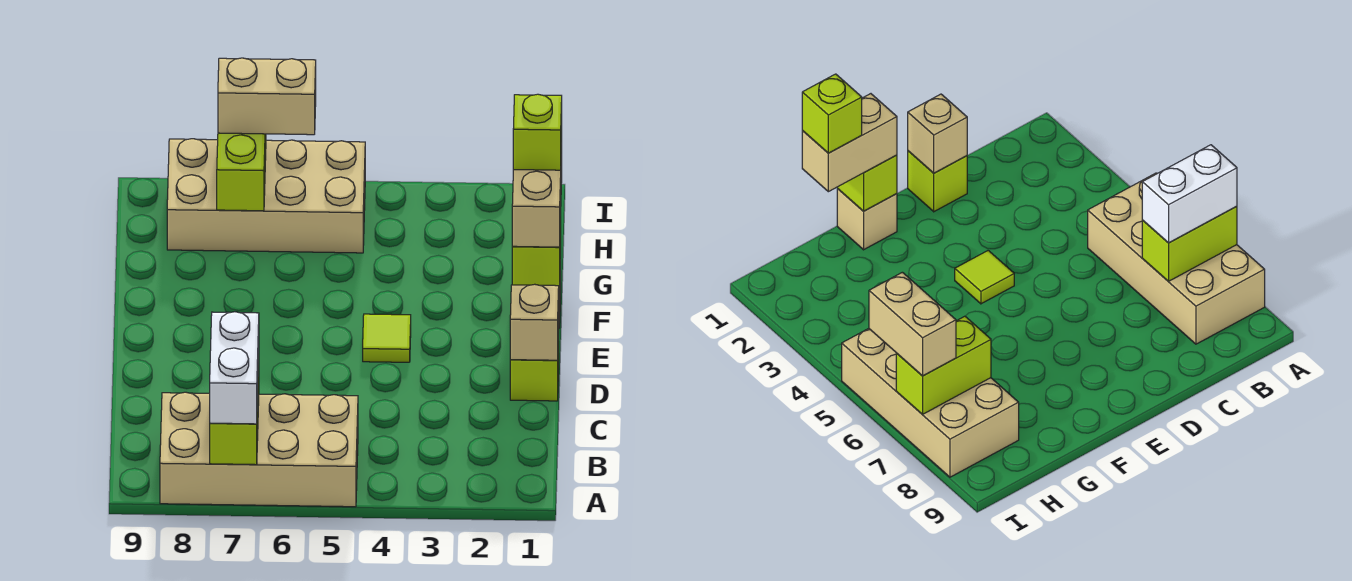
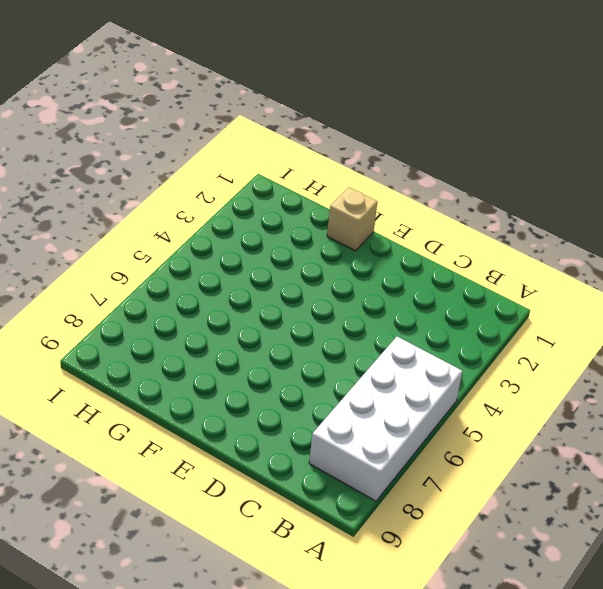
white 2x4 brick [309,337,463,501] -> tan 2x4 brick [160,392,358,507]
none -> lime 1x1 brick [510,330,559,401]
none -> lime 1x1 tile [363,314,411,362]
none -> tan 2x4 brick [167,139,365,253]

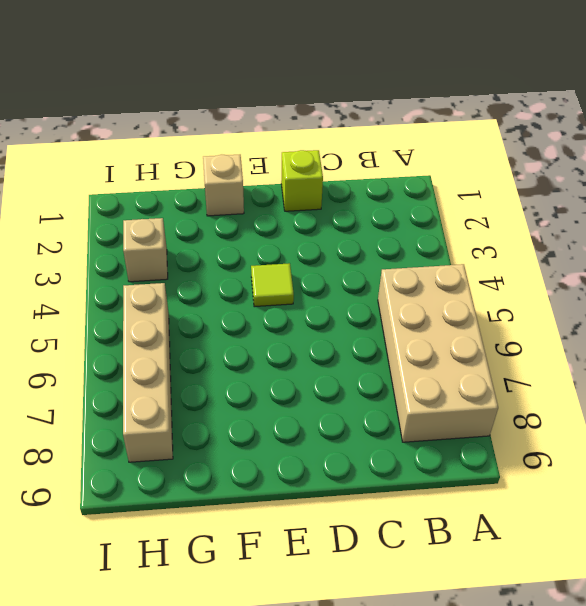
tan 1x1 brick [123,218,168,282] -> tan 1x1 brick moved to [510,284,559,360]
tan 1x4 brick [123,283,173,462] -> tan 2x4 brick [167,139,365,253]
none -> lime 1x2 brick [210,365,259,465]
none -> lime 1x1 brick [512,219,561,288]
none -> lime 1x2 brick [217,133,266,211]

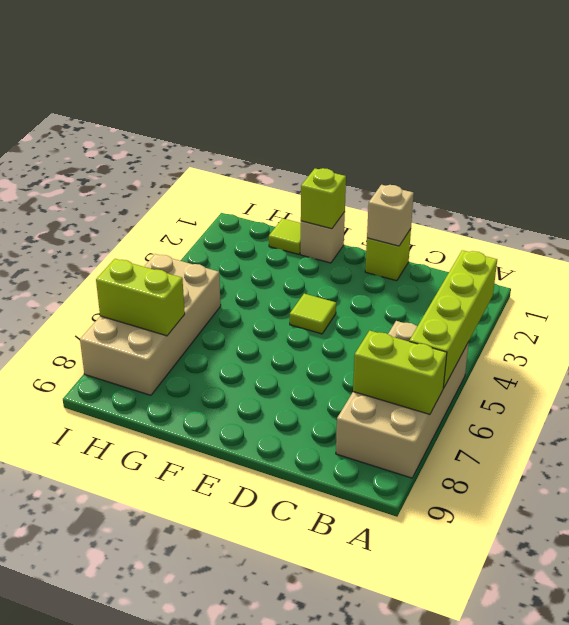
lime 1x4 brick [409,250,497,388] -> none
lime 1x1 tile [269,218,301,254] -> none
none -> white 1x2 brick [210,312,259,424]
none -> tan 1x2 brick [512,143,562,247]
none -> tan 1x2 brick [218,58,316,135]

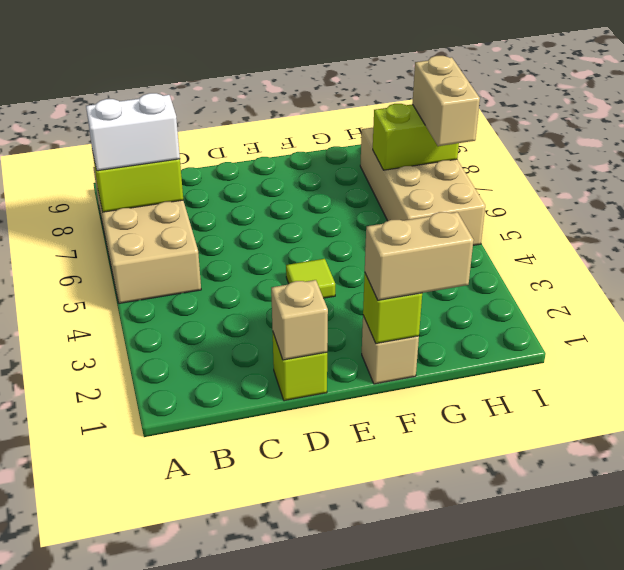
none -> lime 1x1 brick [513,94,562,170]

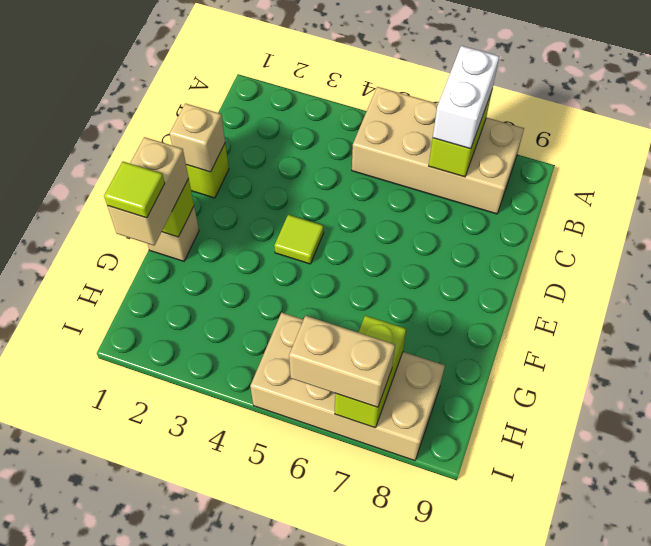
lime 1x1 tile [104,162,165,218] -> lime 1x1 brick [513,94,562,170]

